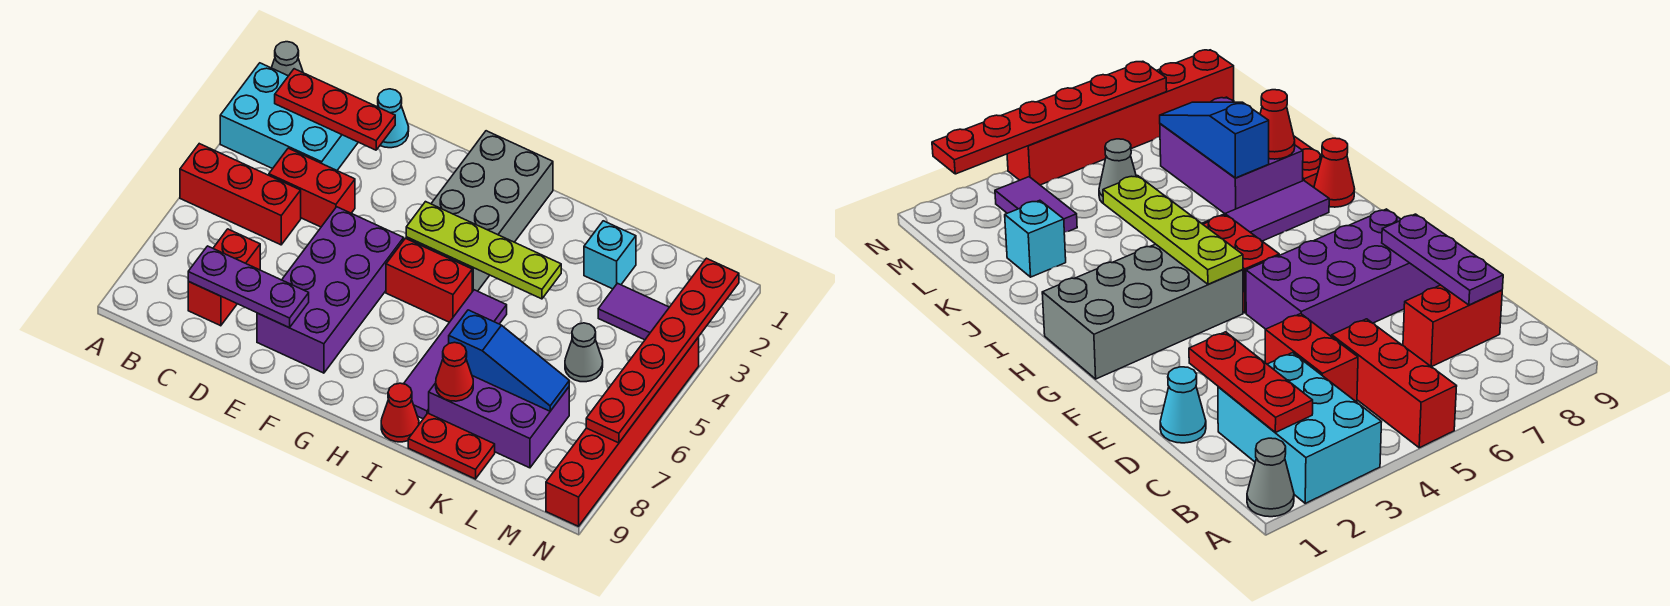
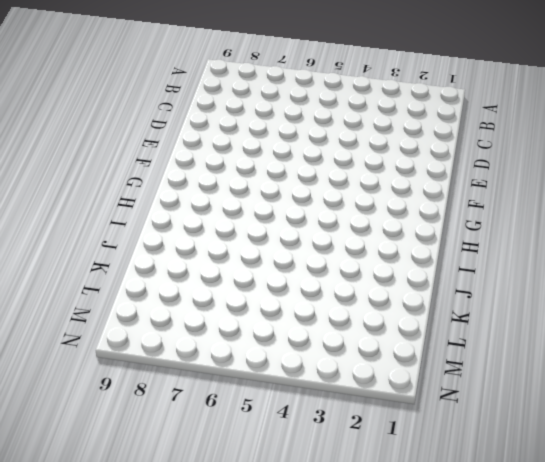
none -> grey 1x1 cone [271,42,303,76]
none -> cyan 2x3 brick [220,63,358,170]
none -> red 1x3 brick [180,144,301,245]

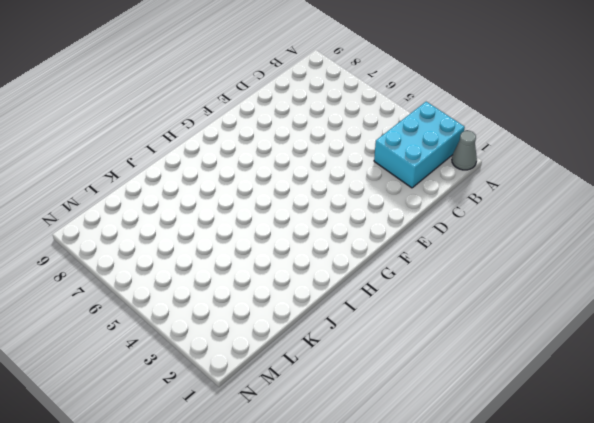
none -> red 1x3 brick [180,144,301,245]
none -> red 1x2 brick [269,148,355,227]
none -> red 1x2 brick [188,229,260,326]

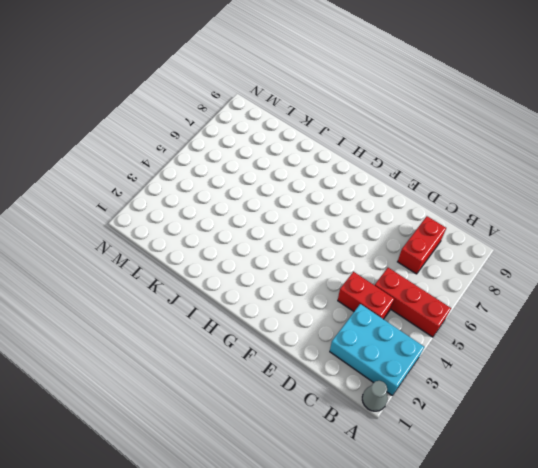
none -> cyan 1x1 cone [377,89,409,148]
none -> purple 2x4 brick [257,207,404,373]
none -> grey 2x4 brick [406,131,553,292]

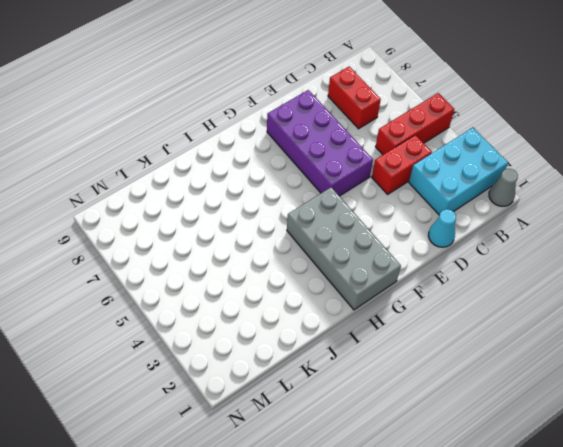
none -> red 1x2 brick [386,238,472,322]
none -> purple 1x4 tile [404,290,507,419]
none -> red 1x1 cone [381,383,419,442]

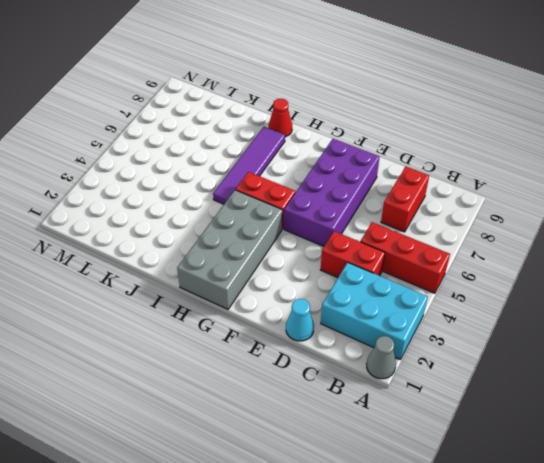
none -> purple 2x3 brick [429,376,569,468]
none -> red 1x2 plate [408,413,495,479]
none -> cyan 1x1 brick [584,221,636,289]

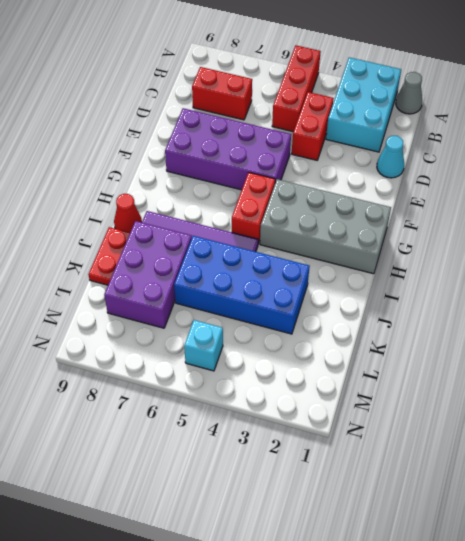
blue 2x4 brick [174,236,310,334] -> none
cyan 1x1 brick [184,320,223,371] -> cyan 1x1 brick moved to [584,221,636,289]
none -> purple 1x2 tile [598,283,669,340]
none -> grey 1x1 cone [565,323,603,382]
none -> red 1x6 brick [546,337,699,526]

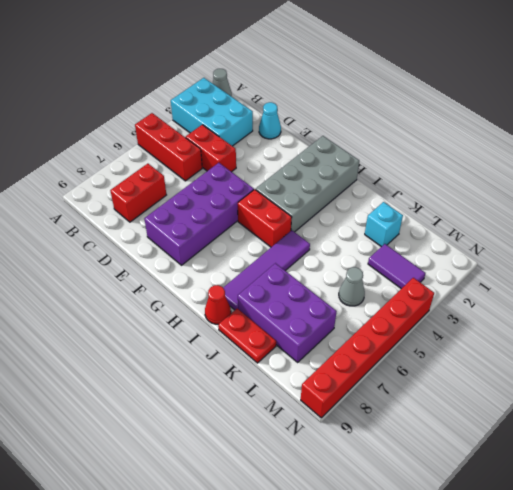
none -> red 1x3 plate [275,69,395,150]
none -> purple 1x3 plate [188,246,309,328]
none -> lime 1x4 plate [406,202,561,299]

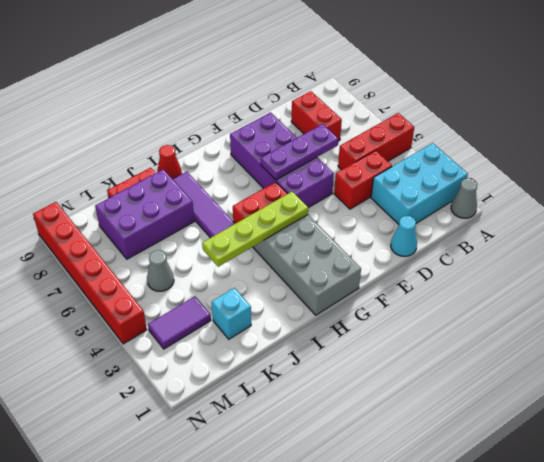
purple 1x3 plate [261,124,338,180] -> purple 1x3 plate moved to [188,246,309,328]
none -> red 1x3 plate [275,69,395,150]
none -> blue 1x3 slope [449,310,569,411]
none -> red 1x1 cone [436,342,473,401]

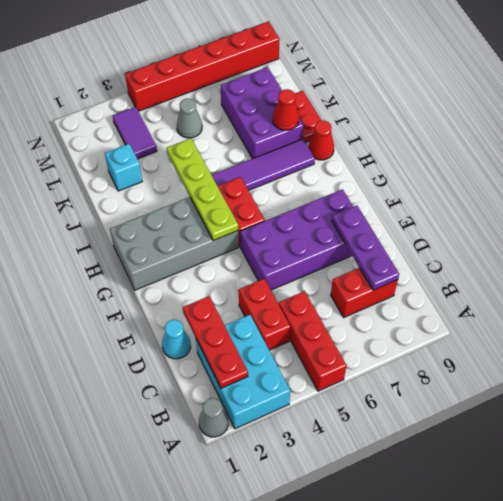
none -> blue 1x3 slope [449,310,569,411]
none -> red 1x6 plate [586,258,739,443]

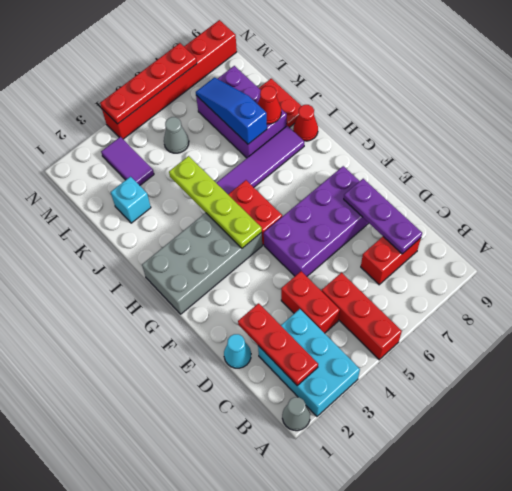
red 1x4 plate [100,43,197,124] -> red 1x6 plate [586,258,739,443]

